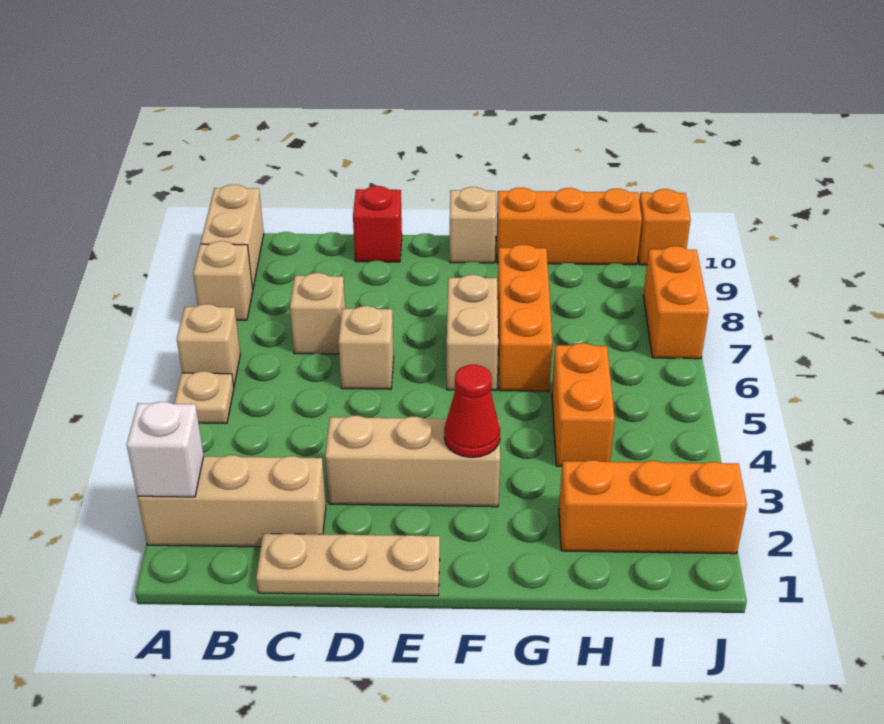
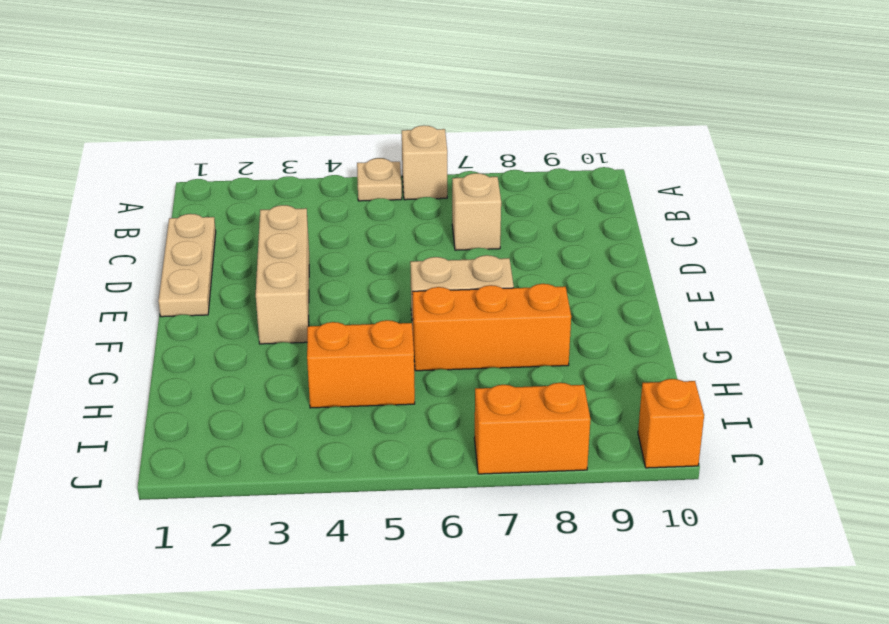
none -> tan 1x3 brick [137,455,326,547]
none -> tan 1x1 brick [193,241,253,320]
none -> tan 1x2 brick [201,185,264,289]

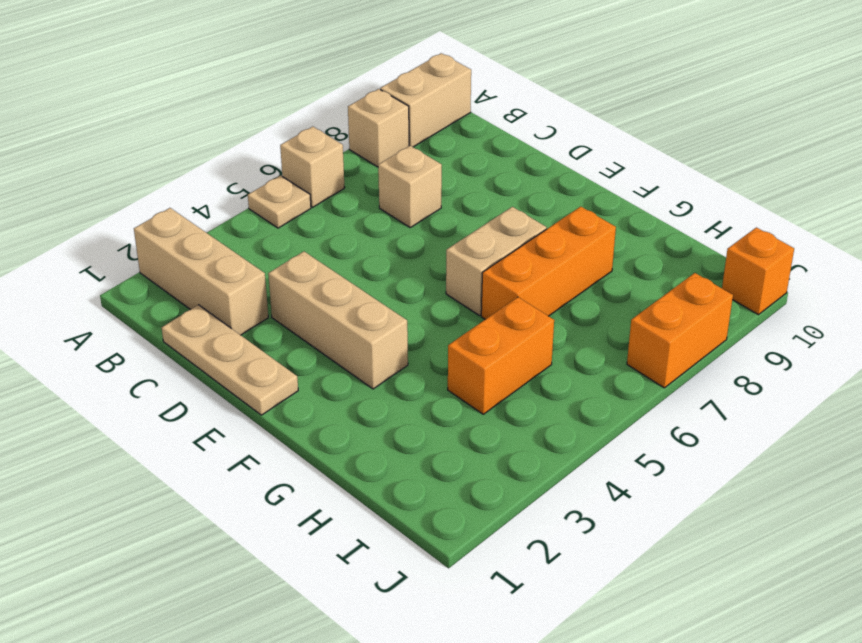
none -> tan 1x1 brick [338,306,394,389]
none -> red 1x1 brick [353,186,402,262]
none -> tan 1x1 brick [450,187,496,263]

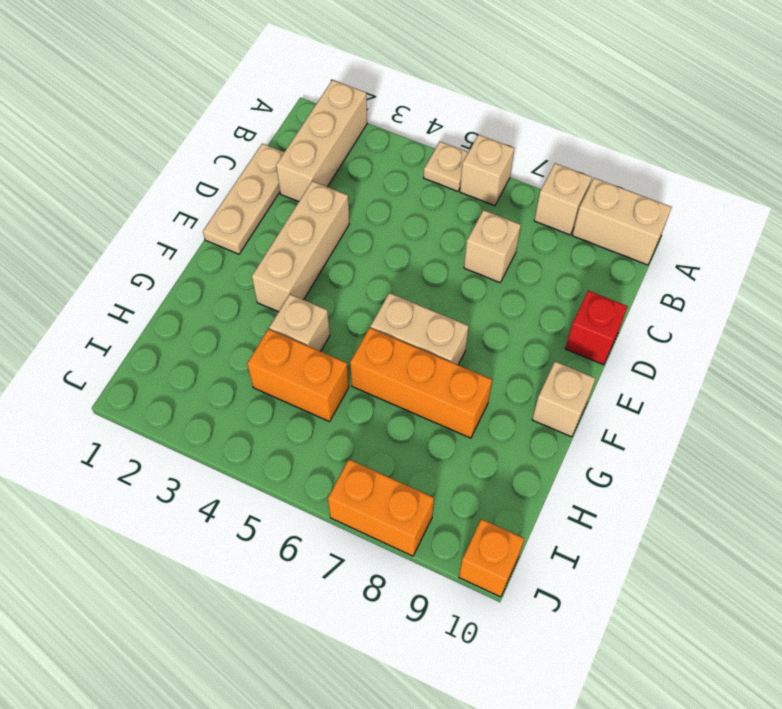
tan 1x1 brick [269,294,330,352] -> tan 1x1 brick moved to [338,306,394,389]
none -> orange 1x3 brick [496,188,642,265]
none -> orange 1x3 brick [559,460,747,554]
none -> white 1x1 brick [127,402,204,497]

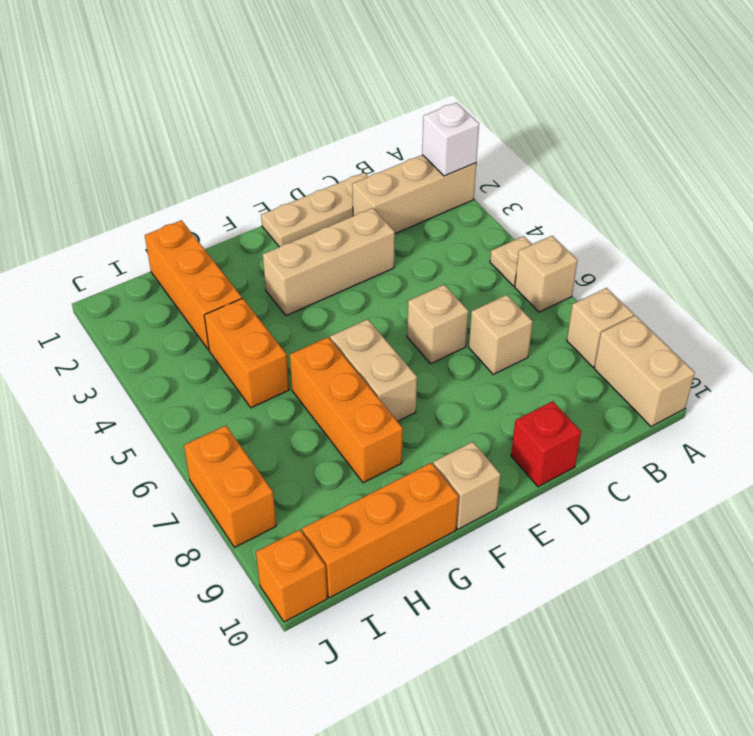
orange 1x3 brick [145,220,242,350] -> orange 1x3 brick turned to [559,460,747,554]
none -> red 1x1 cone [444,365,500,457]

